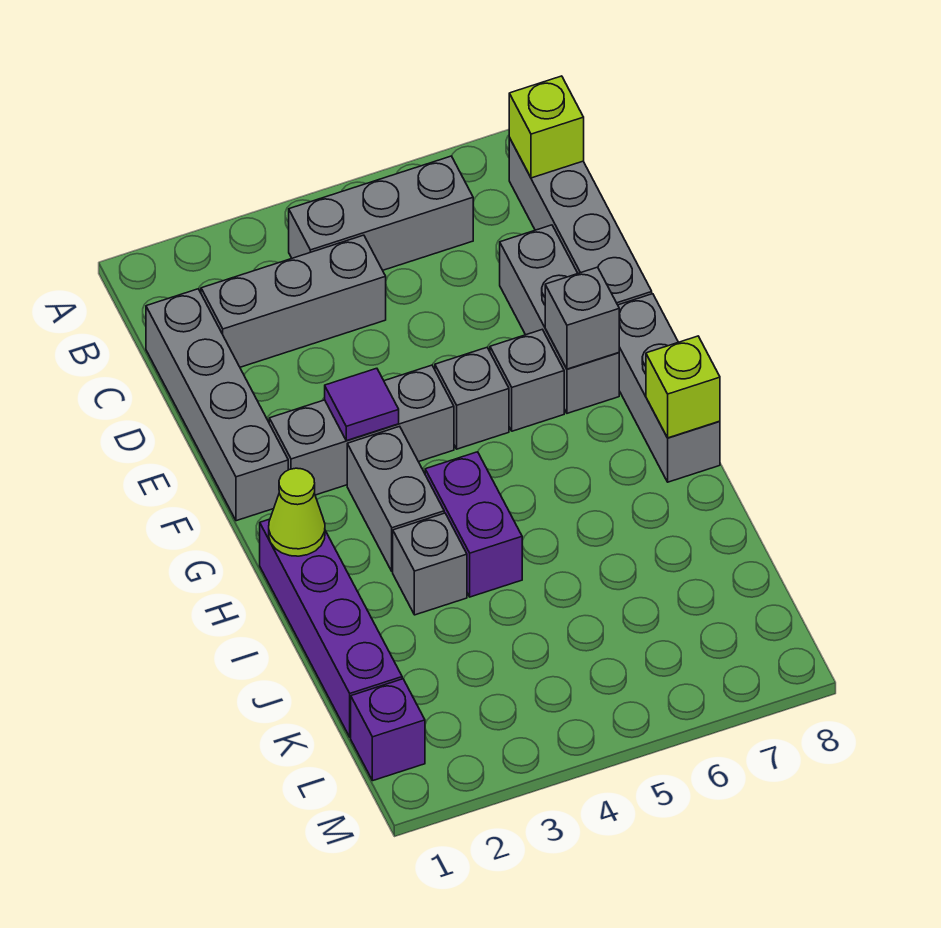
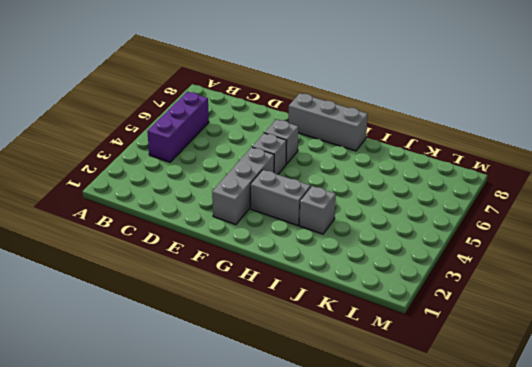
purple 1x3 brick [147,92,209,162] -> grey 1x3 brick [289,156,473,270]
none -> grey 1x4 brick [509,138,652,305]
none -> grey 1x4 brick [146,289,288,521]
none -> grey 1x3 brick [201,235,386,367]

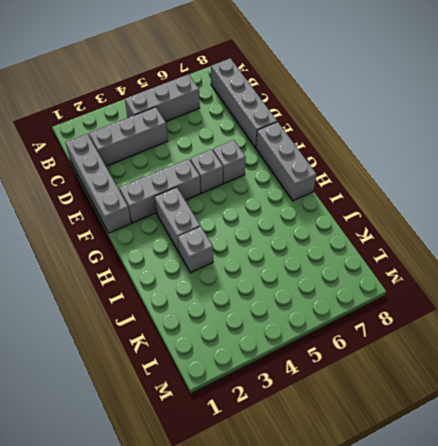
none -> grey 1x3 brick [500,225,619,413]
none -> purple 1x4 brick [260,519,402,737]
none -> purple 1x2 brick [425,452,522,597]

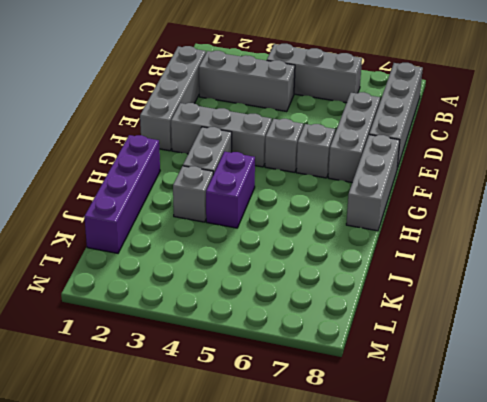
none -> purple 1x1 brick [351,679,425,781]
none -> lime 1x1 brick [509,76,584,178]
none -> purple 1x1 tile [325,368,399,441]

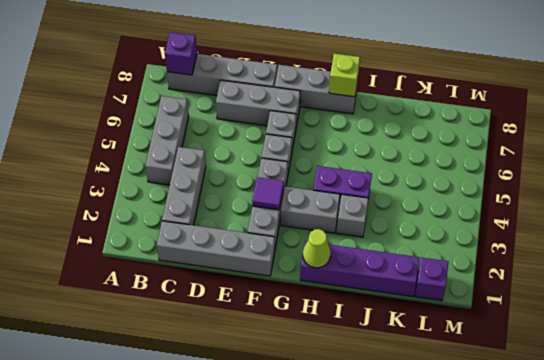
purple 1x1 brick [165,32,197,75] -> lime 1x1 brick [509,76,584,178]
none -> grey 1x1 brick [545,267,619,369]

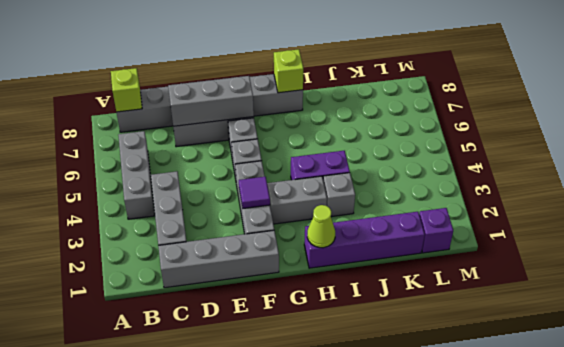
grey 1x3 brick [168,76,254,126] -> grey 1x1 brick [545,267,619,369]

